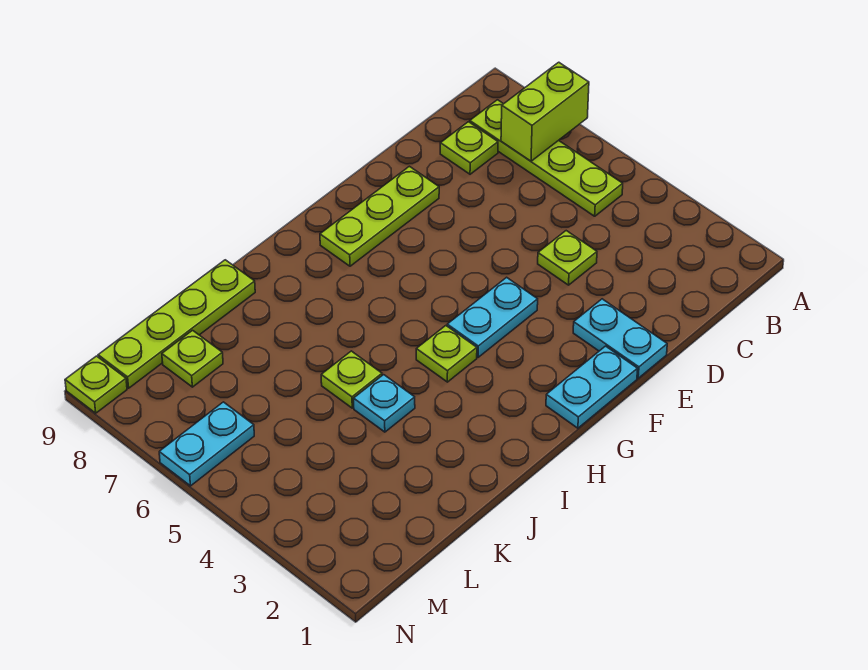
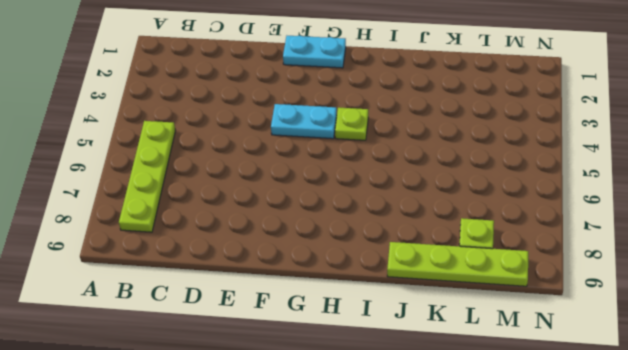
none -> lime 1x1 plate [440,122,498,174]
none -> lime 1x1 plate [538,231,597,285]
none -> cyan 1x2 plate [573,299,667,378]

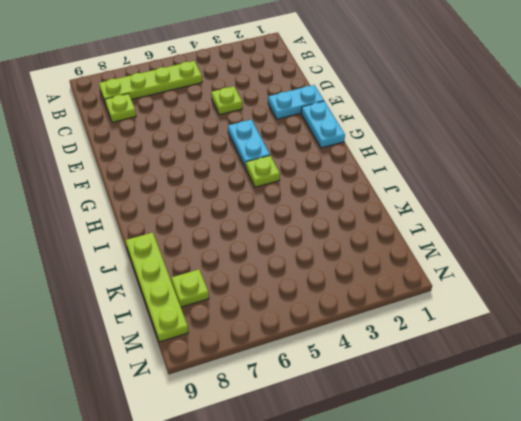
none -> lime 1x3 plate [320,166,439,266]
none -> cyan 1x1 plate [354,375,415,432]
none -> lime 1x1 plate [321,351,382,408]

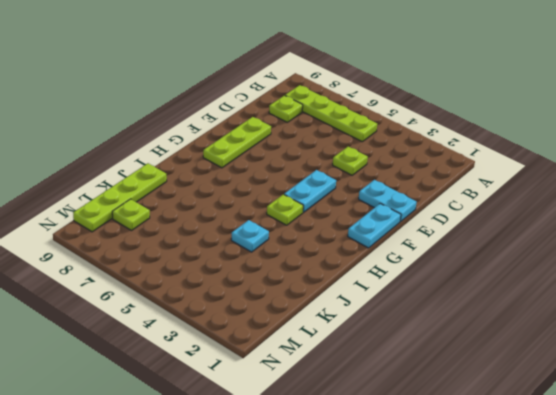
none -> lime 1x1 plate [321,351,382,408]
none -> cyan 1x2 plate [159,402,254,486]
none -> lime 1x1 plate [65,356,127,413]

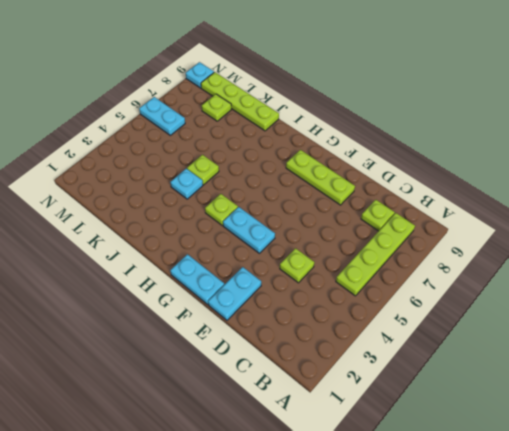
cyan 1x1 plate [186,62,214,88] -> lime 1x1 plate [65,356,127,413]
none -> lime 1x2 brick [501,62,589,161]

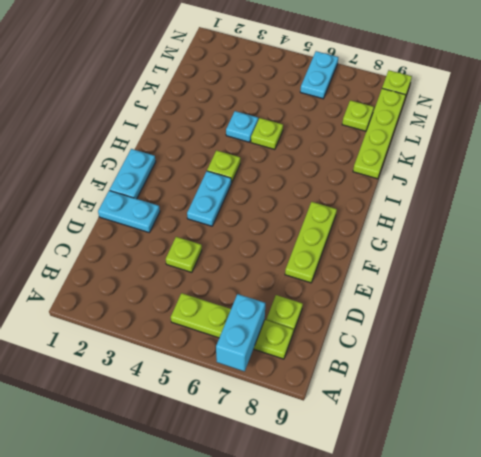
cyan 1x2 brick [216,294,265,371] -> lime 1x2 brick [501,62,589,161]

